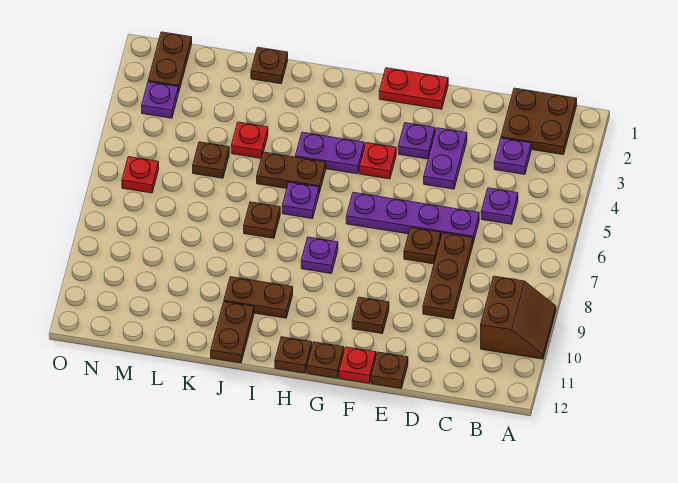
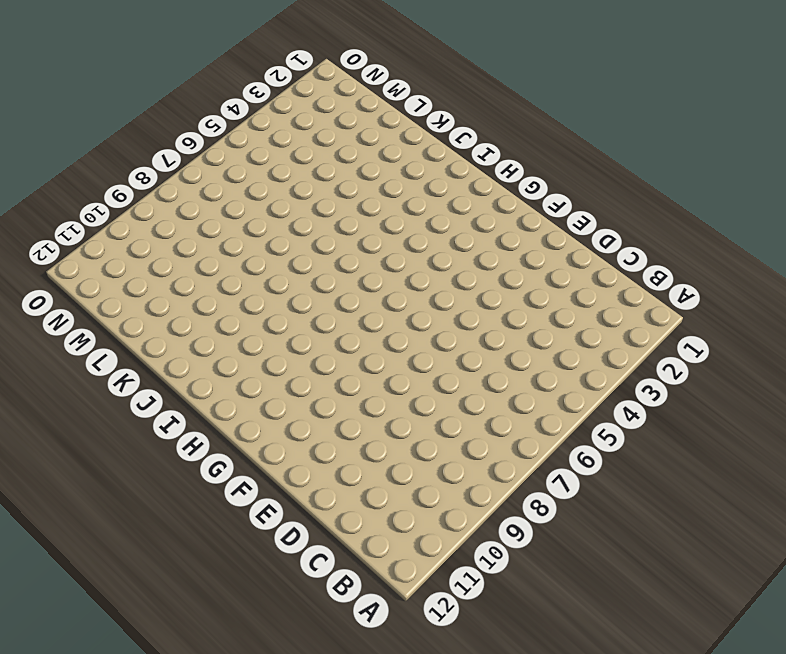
none -> brown 2x2 slope [481,276,556,359]
none -> brown 2x2 plate [501,88,577,155]
none -> purple 1x1 plate [494,138,531,174]

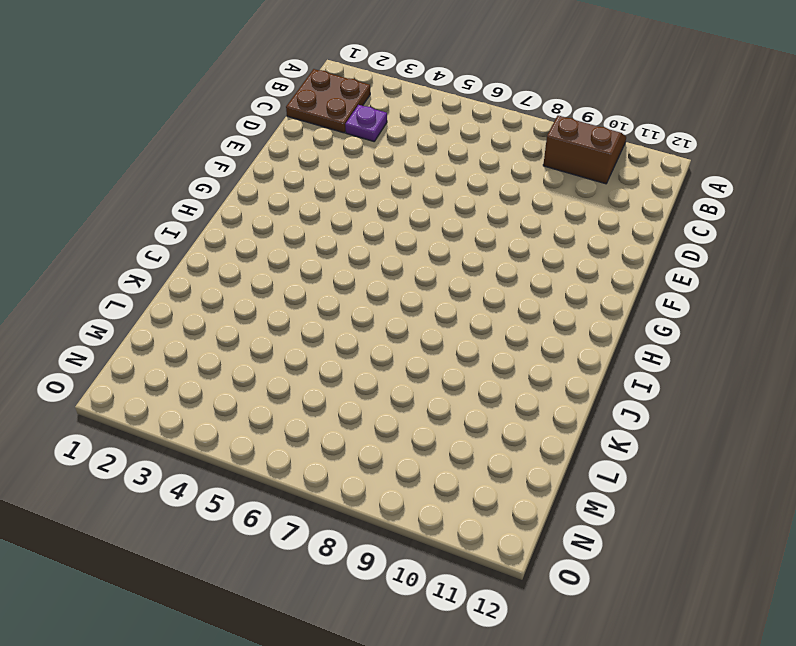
none -> purple 1x1 plate [481,188,518,224]
none -> purple 1x4 plate [346,192,479,243]
none -> brown 1x3 plate [423,233,473,319]

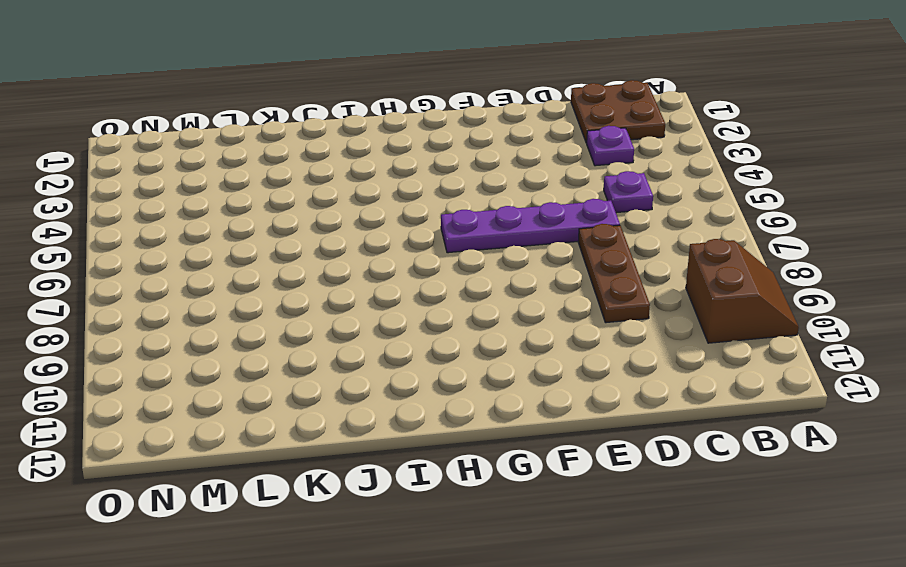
none -> purple 1x2 plate [424,128,467,189]
none -> brown 1x1 plate [404,228,441,264]
none -> brown 1x1 plate [371,352,408,388]

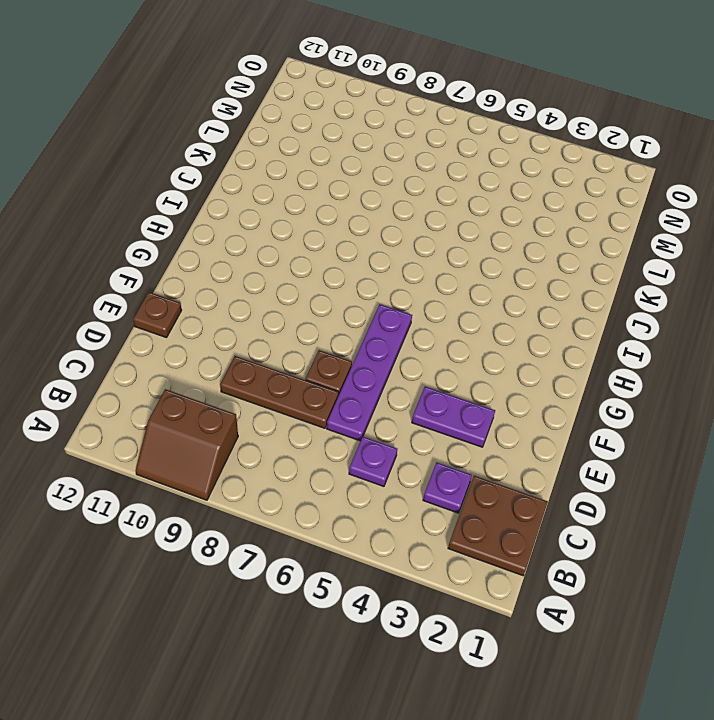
none -> red 1x2 plate [379,68,448,109]
none -> purple 1x1 plate [398,123,435,159]
none -> brown 1x1 plate [352,297,389,334]

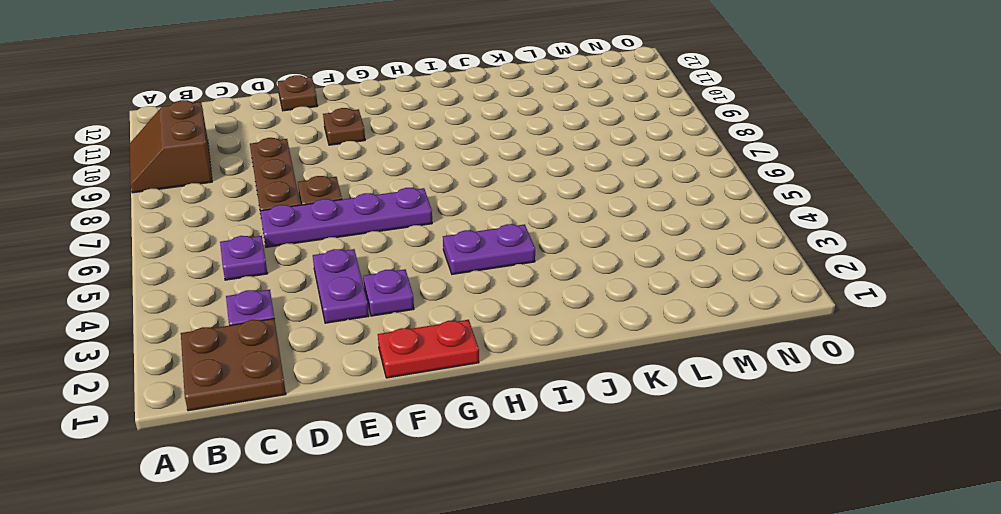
none -> red 1x1 plate [339,347,376,383]
none -> red 1x1 plate [360,143,396,179]
none -> brown 1x1 plate [307,342,344,378]

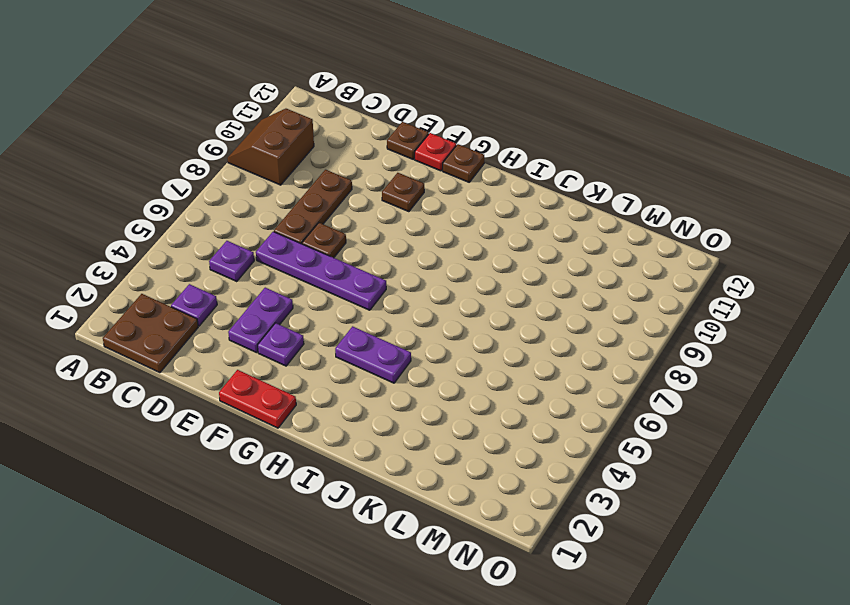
none -> red 1x1 plate [360,143,396,179]
none -> purple 1x1 plate [301,237,338,274]
none -> brown 1x1 plate [275,337,312,373]

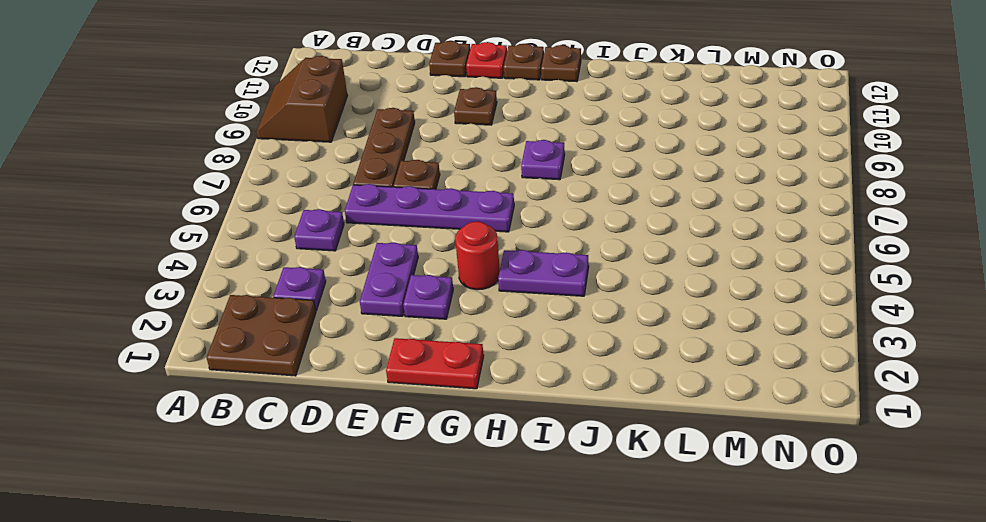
red 1x1 round brick [455,221,500,290] -> red 1x1 plate [360,143,396,179]
none -> brown 1x2 plate [257,152,326,193]
none -> purple 1x1 plate [282,182,319,219]
none -> brown 1x2 plate [224,277,293,318]

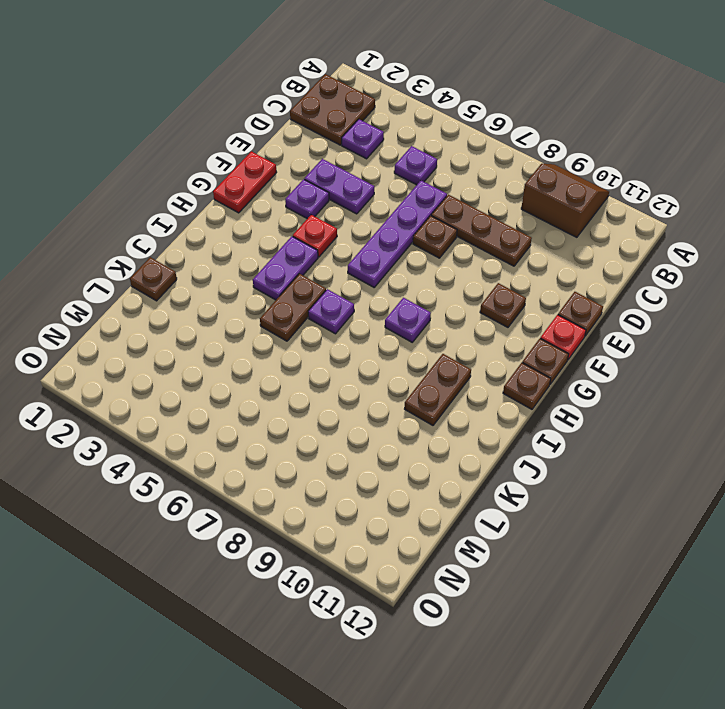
none -> brown 1x1 plate [244,202,280,238]
none -> brown 1x2 plate [211,302,254,363]
none -> red 1x1 plate [231,122,268,158]

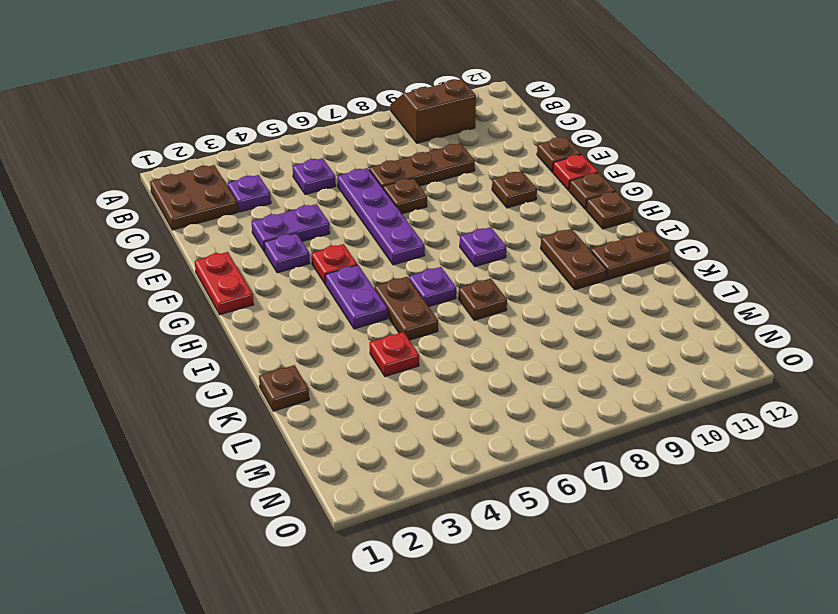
none -> brown 1x1 plate [193,142,229,178]
none -> brown 1x2 plate [148,32,192,93]
none -> purple 1x1 plate [142,82,178,118]

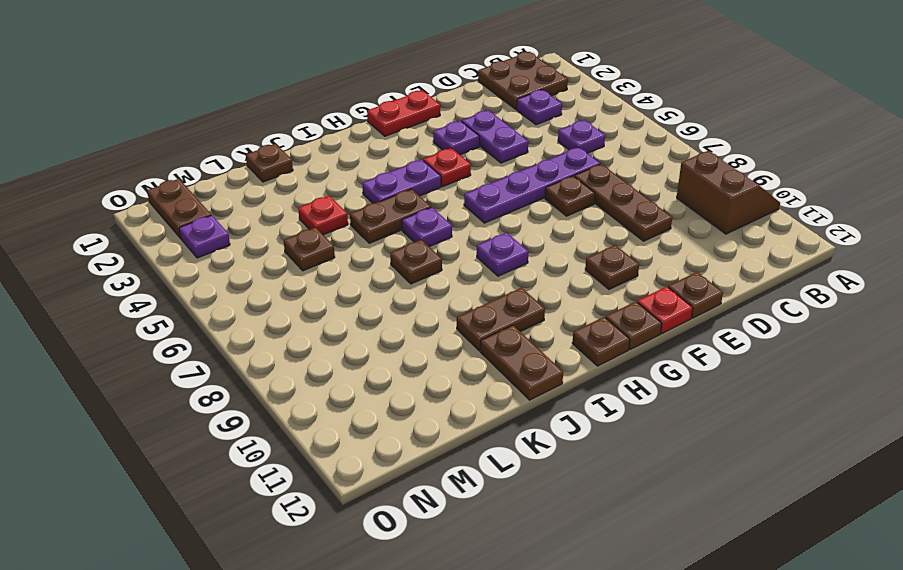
none -> red 1x1 plate [122,157,159,193]

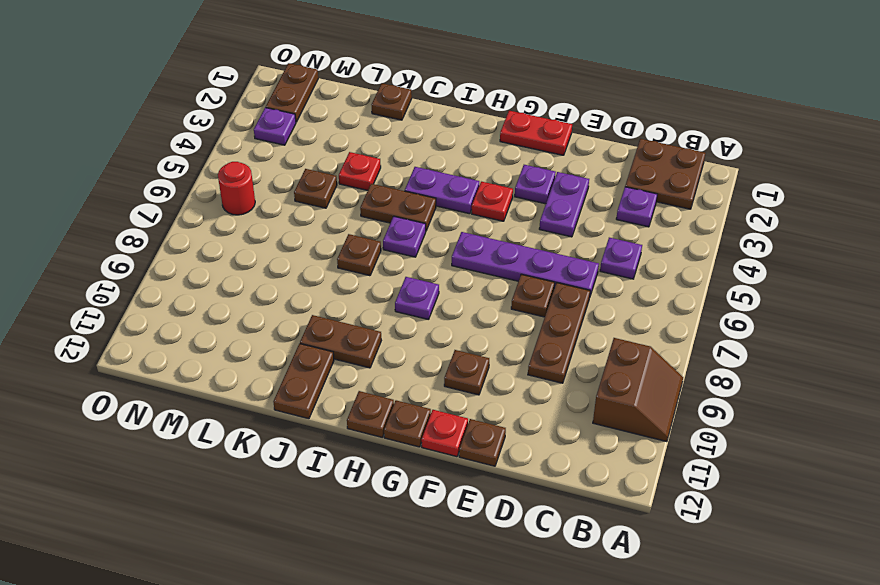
red 1x1 round brick [218,162,255,215] -> red 1x1 plate [122,157,159,193]

